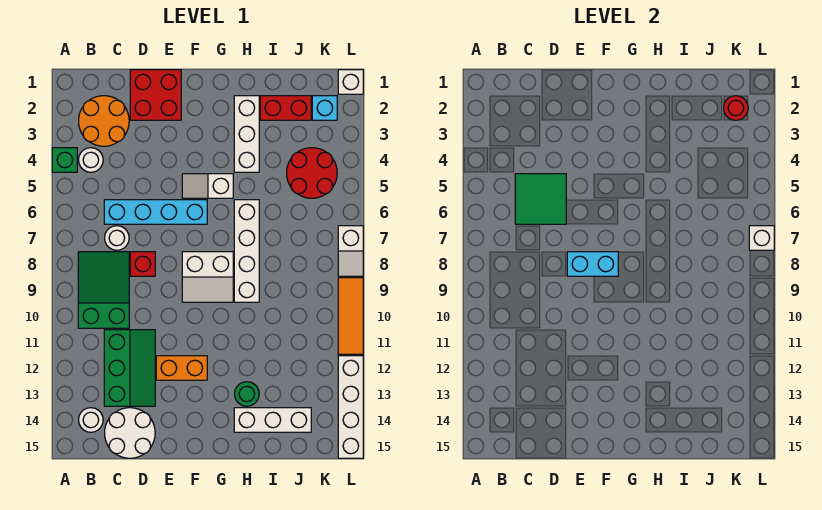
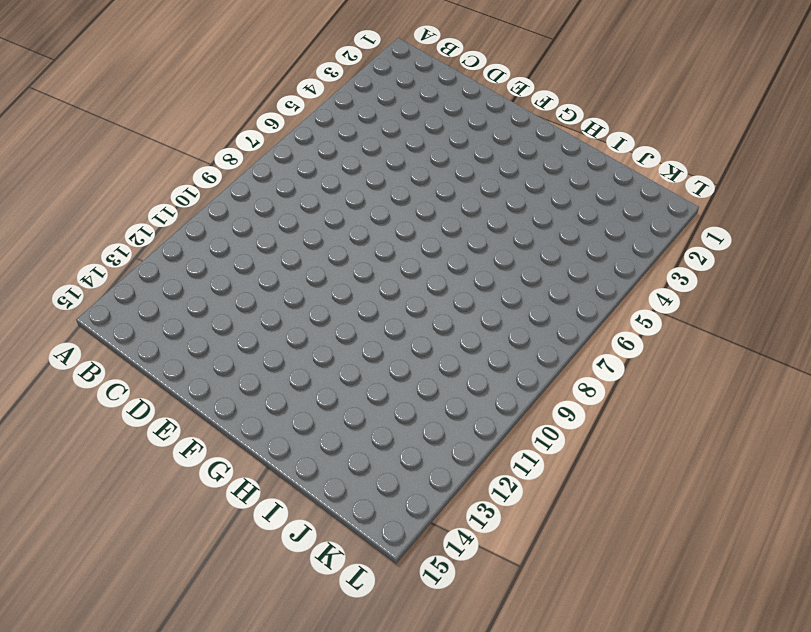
none -> green 1x1 brick [52,148,77,172]
none -> orange 2x2 round brick [79,96,129,146]
none -> white 1x1 round brick [79,148,103,172]

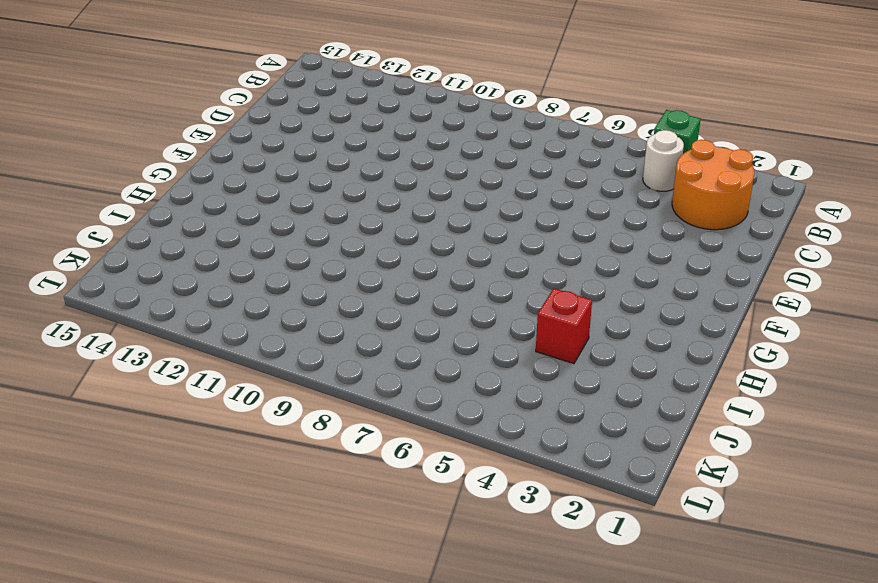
red 1x1 brick [536,289,592,364] -> red 1x1 brick moved to [130,252,155,276]
none -> green 2x3 slope [78,252,129,328]
none -> white 1x1 round brick [79,408,103,432]
none -> cyan 1x4 brick [104,200,207,224]

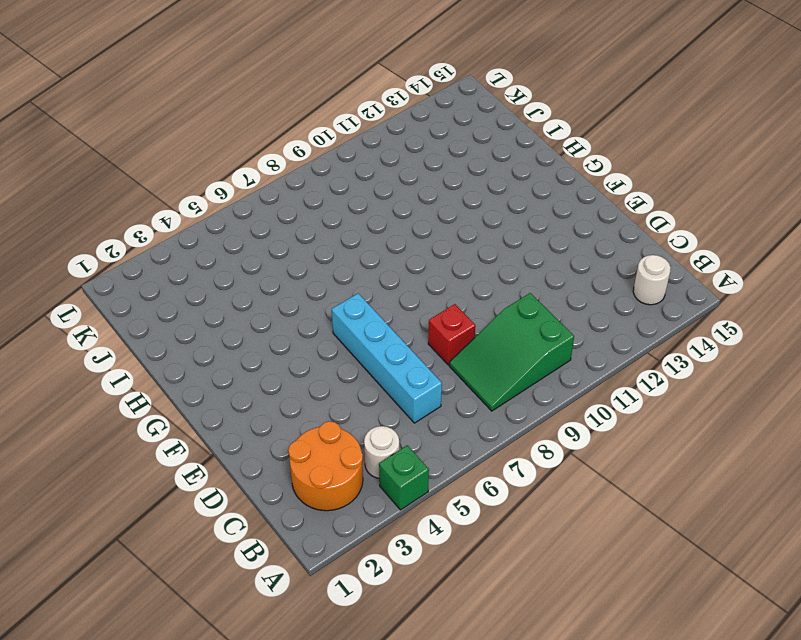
none -> white 1x1 round brick [105,226,129,250]
none -> green 2x3 slope [104,330,155,406]
none -> white 2x2 round brick [105,408,155,458]

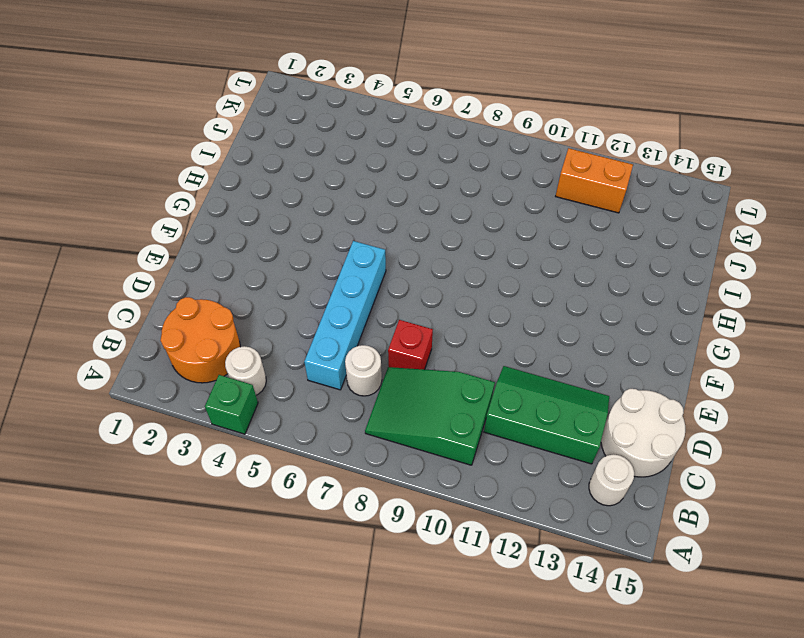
orange 1x2 brick [556,148,633,213] -> orange 1x2 brick turned to [156,356,207,380]
none -> red 2x2 brick [130,70,181,120]
none -> white 1x2 slope [182,174,233,198]
none -> white 2x2 slope [182,252,233,302]

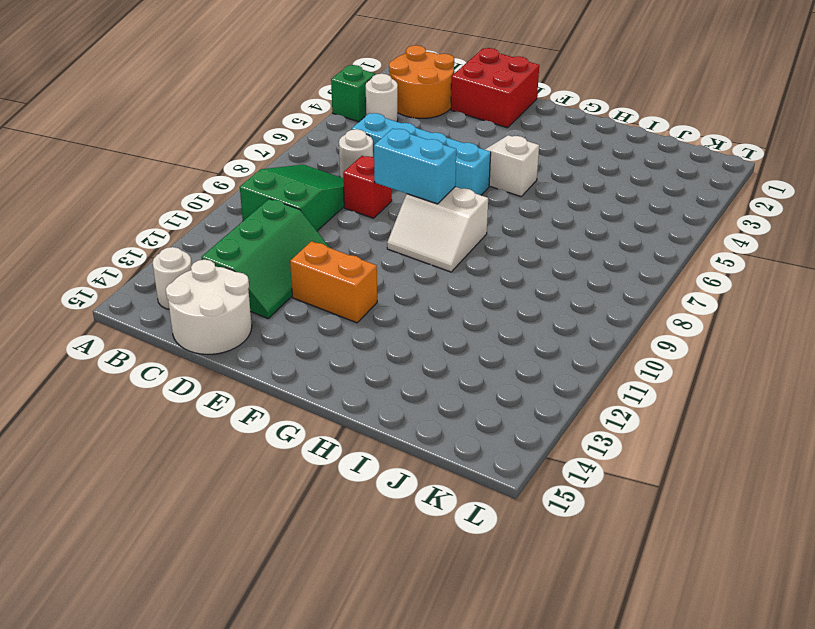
none -> white 1x3 brick [234,96,259,172]
none -> white 1x4 brick [234,200,259,302]
none -> green 1x1 round brick [235,382,259,406]

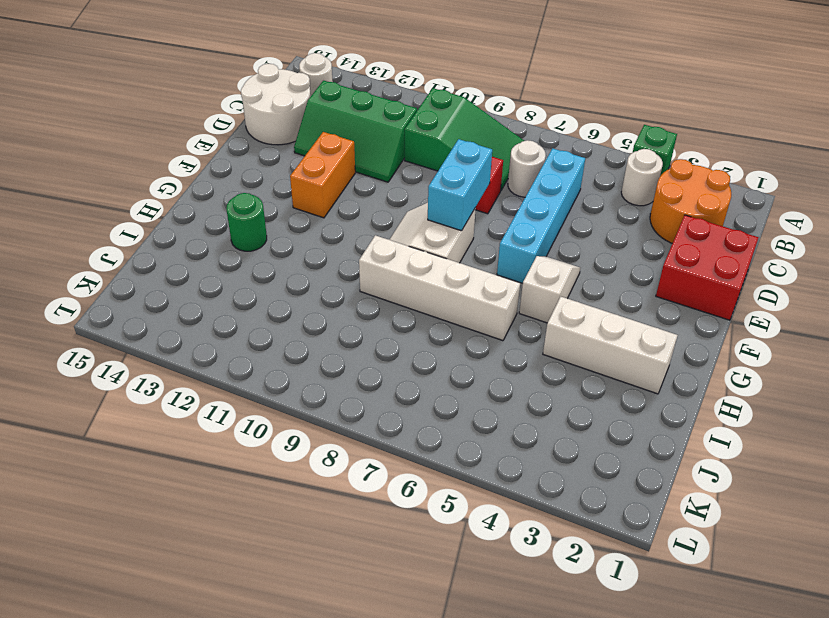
none -> white 1x3 brick [234,408,311,432]
none -> red 1x2 brick [260,96,311,120]
none -> red 2x2 round brick [287,148,337,198]

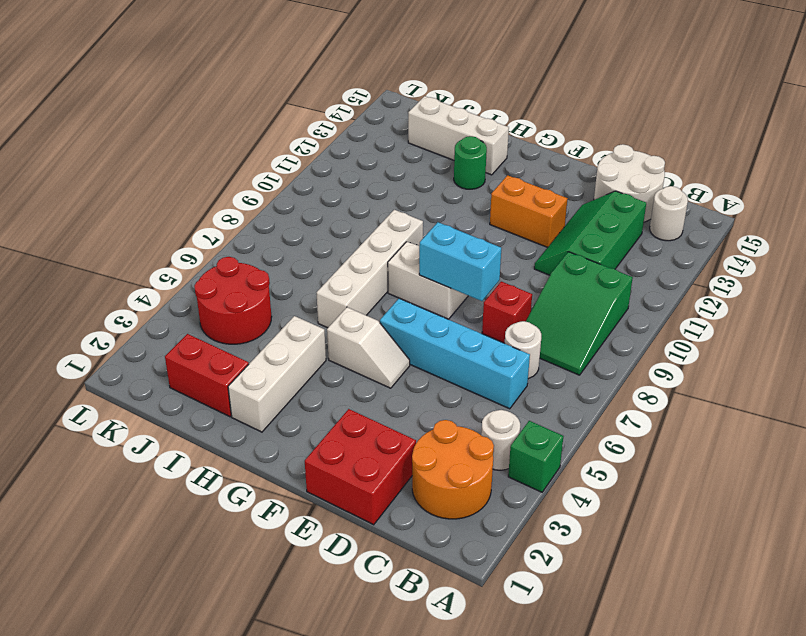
none -> cyan 1x1 brick [312,96,337,120]
none -> white 1x1 brick [338,70,363,94]
none -> white 1x2 slope [338,226,363,276]

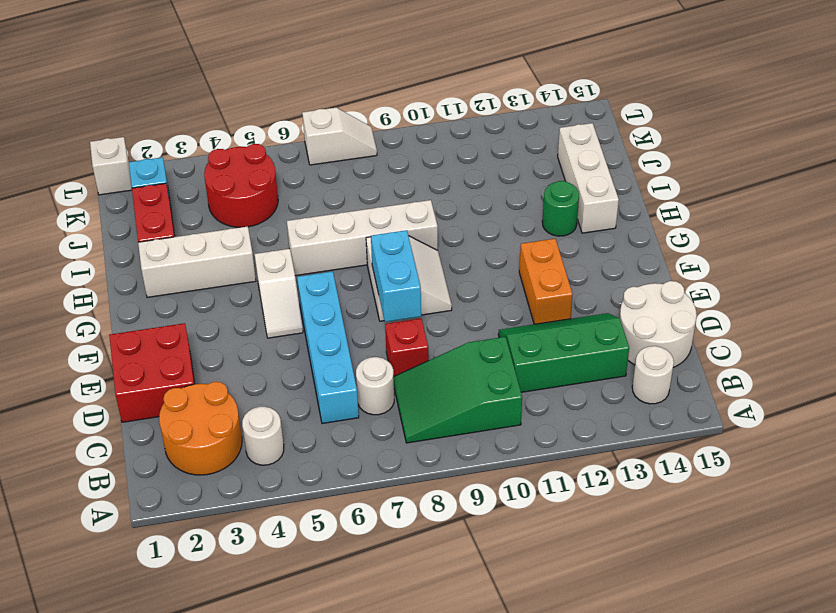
none -> green 1x1 brick [52,148,77,172]
none -> orange 1x3 tile [338,278,363,354]
none -> white 1x4 brick [338,356,363,458]

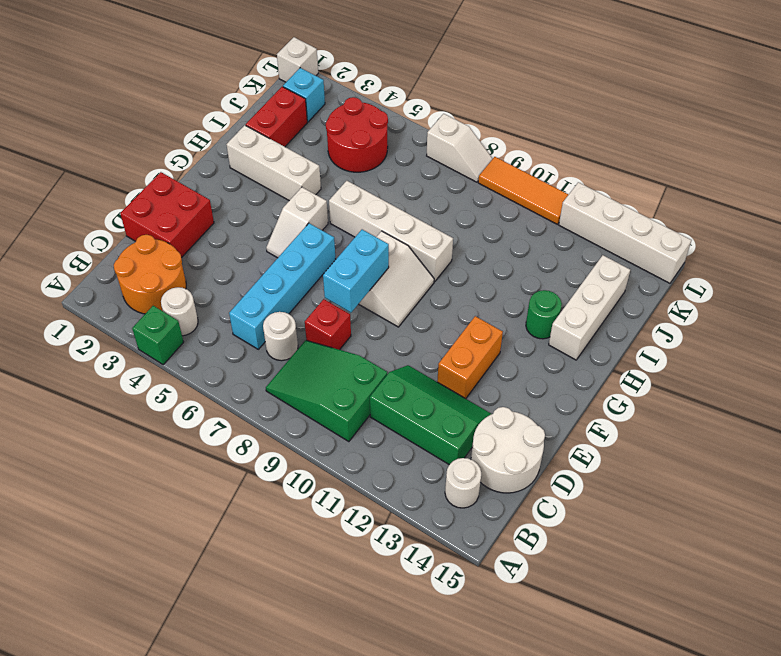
none -> green 2x2 tile [515,174,566,224]
none -> red 1x1 round brick [724,96,748,120]
none -> white 1x1 brick [749,226,774,250]

